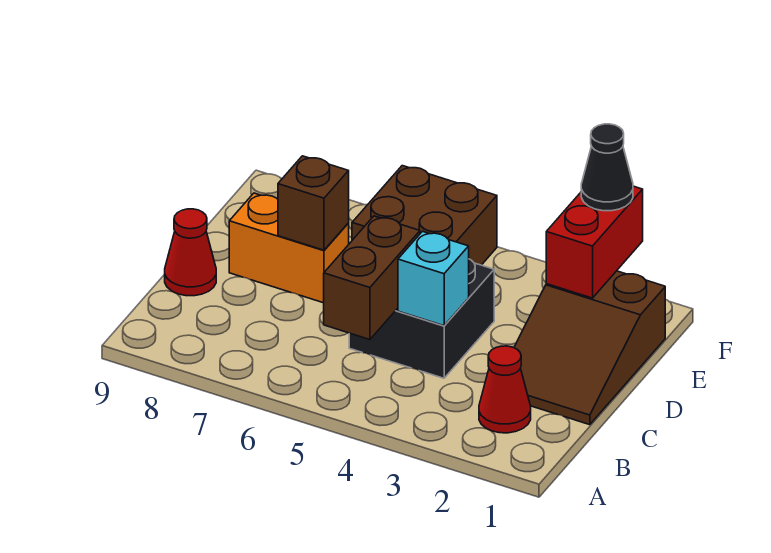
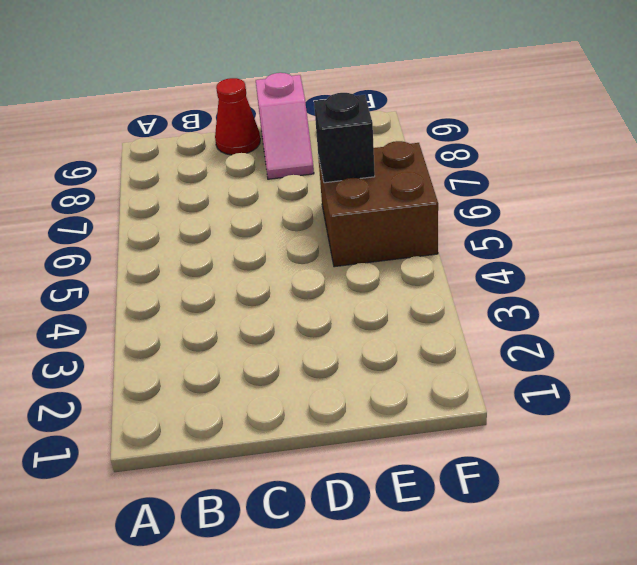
pink 1x2 slope [256,73,314,179] -> orange 1x2 brick [229,193,349,303]
black 1x1 brick [314,93,375,183] -> none
none -> red 1x1 cone [479,346,531,433]
none -> brown 2x3 slope [514,271,665,425]

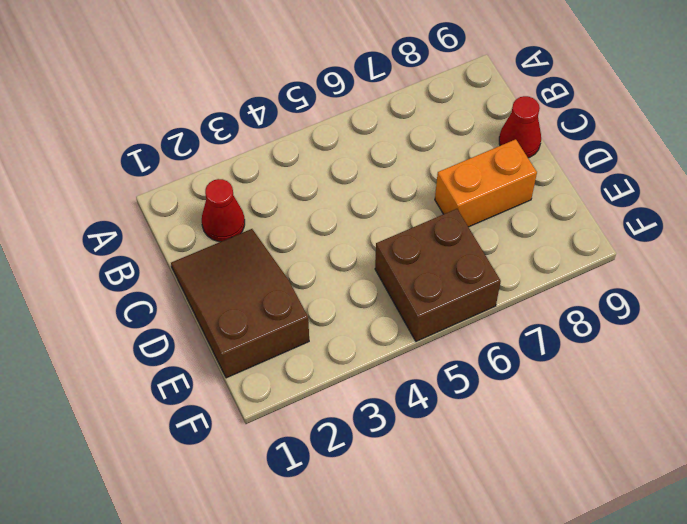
none -> black 2x2 brick [349,259,494,378]
none -> brown 1x2 brick [324,216,420,340]

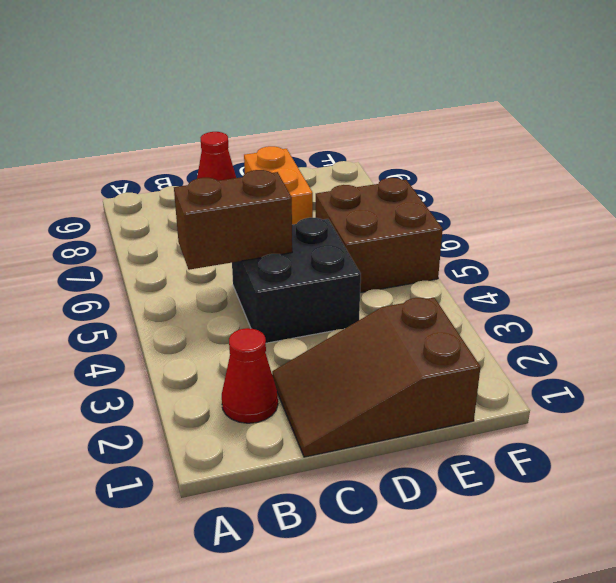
none -> cyan 1x1 brick [398,231,469,326]
none -> brown 1x1 brick [278,156,349,250]

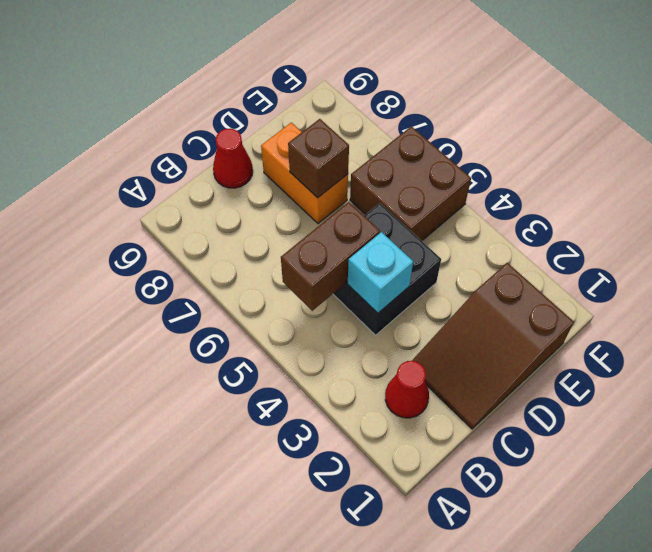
none -> red 1x2 brick [546,186,643,298]
none -> black 1x1 cone [581,124,633,211]

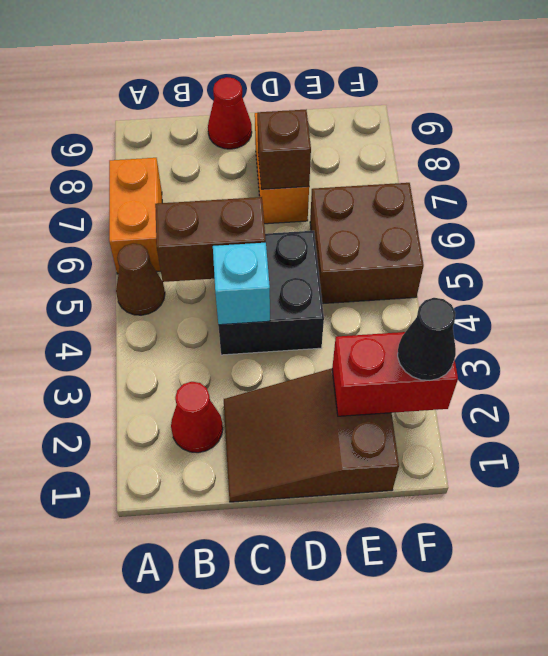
brown 1x1 cone [116,243,165,315] -> none
orange 1x2 brick [109,158,162,274] -> none

